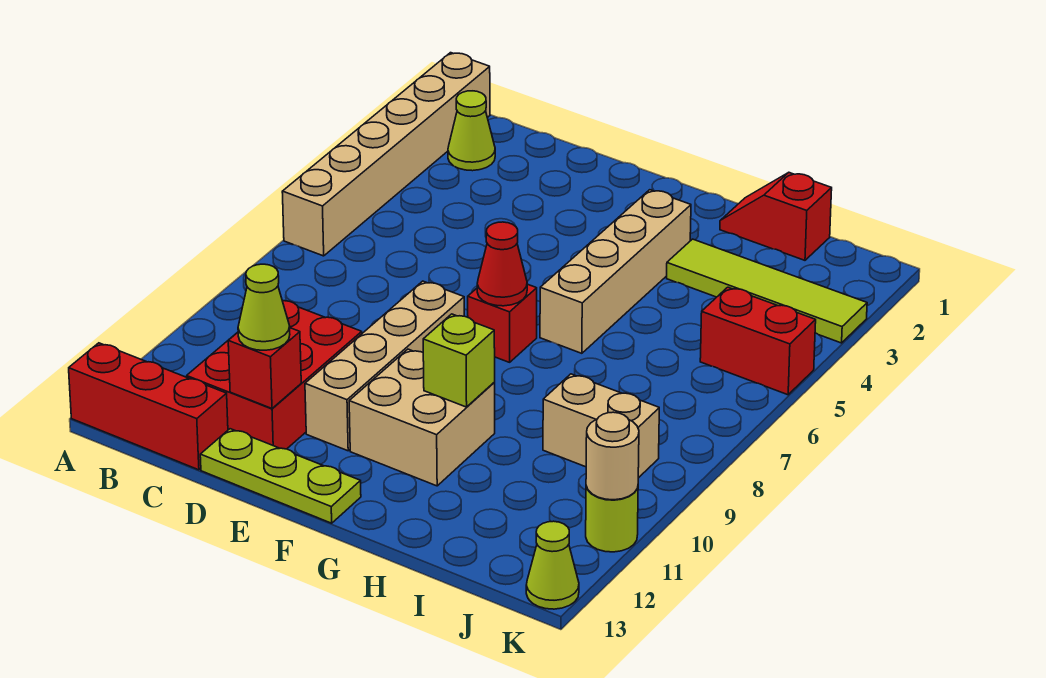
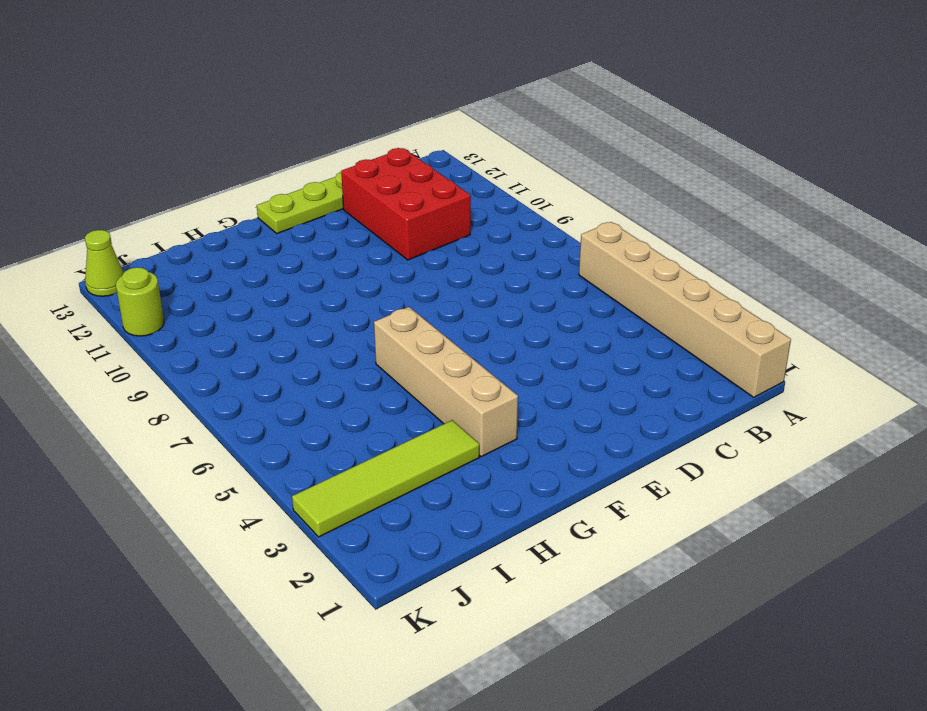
none -> red 1x3 brick [69,343,228,470]
none -> lime 1x1 cone [448,91,495,171]
none -> tan 1x4 brick [305,281,464,451]

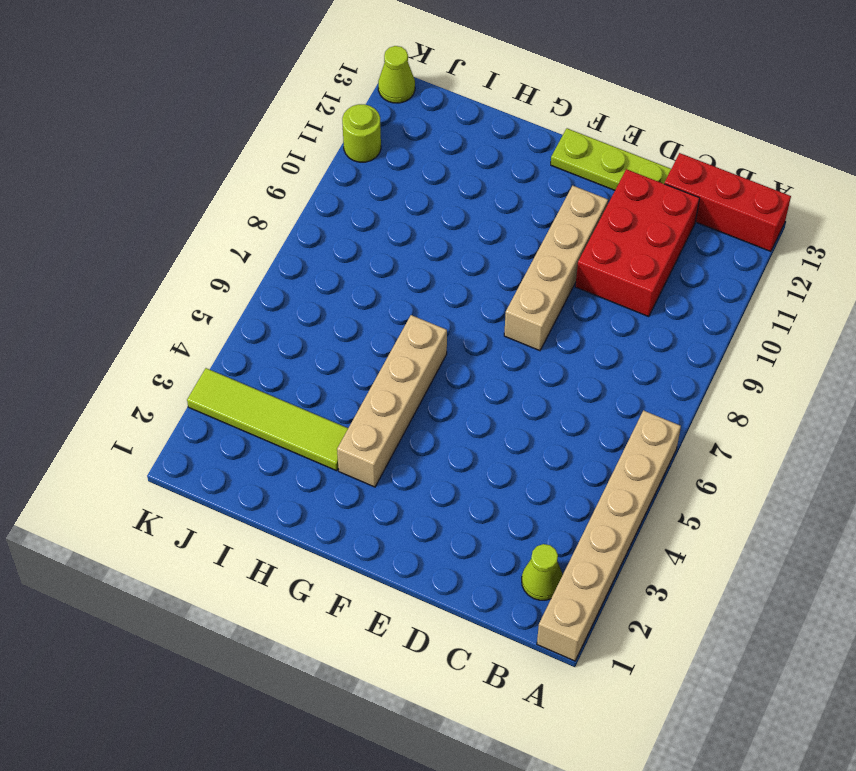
none -> red 1x1 brick [468,284,537,362]
none -> tan 2x2 brick [349,349,495,486]
none -> red 1x2 slope [720,173,832,260]

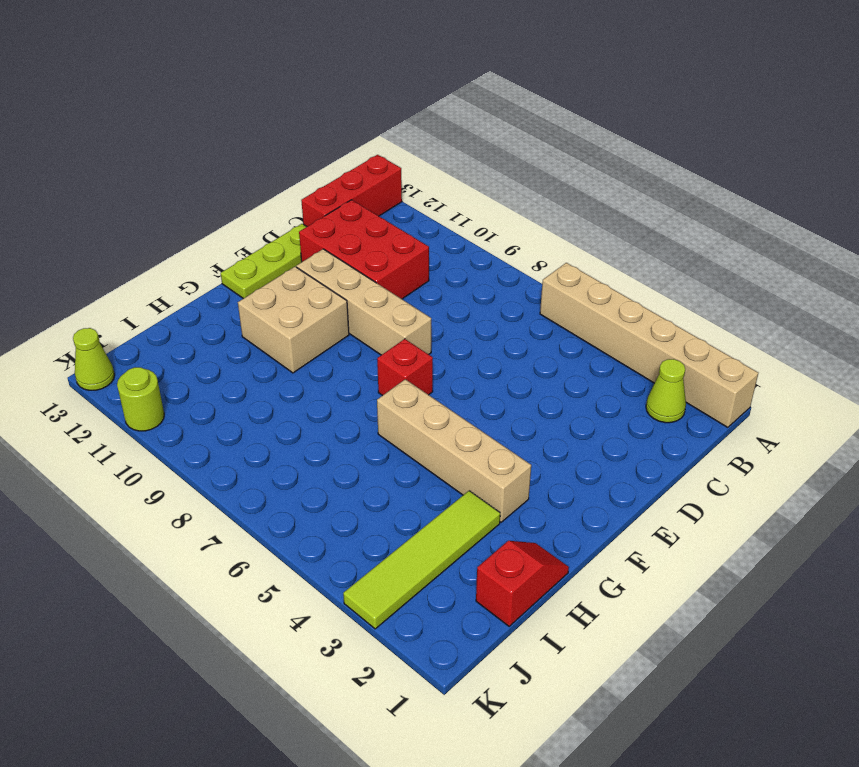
none -> tan 1x2 brick [543,374,659,478]
none -> red 1x2 brick [700,287,816,395]
none -> red 1x1 brick [228,328,301,408]

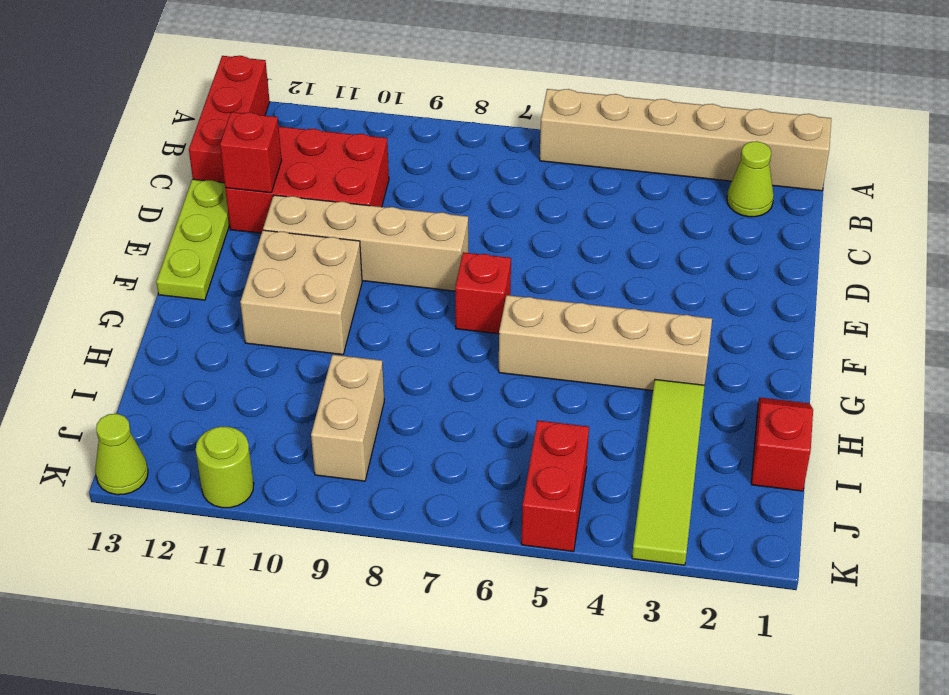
none -> red 1x1 cone [477,222,527,306]
none -> lime 1x1 brick [423,314,495,407]
none -> tan 1x1 round brick [586,412,639,500]

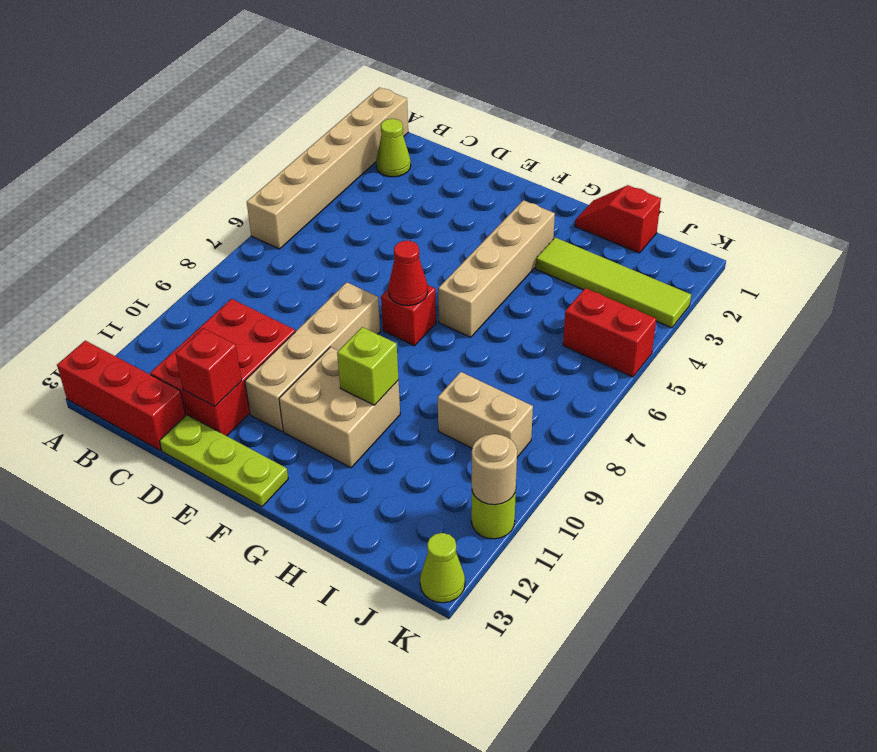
none -> lime 1x1 cone [238,264,290,350]

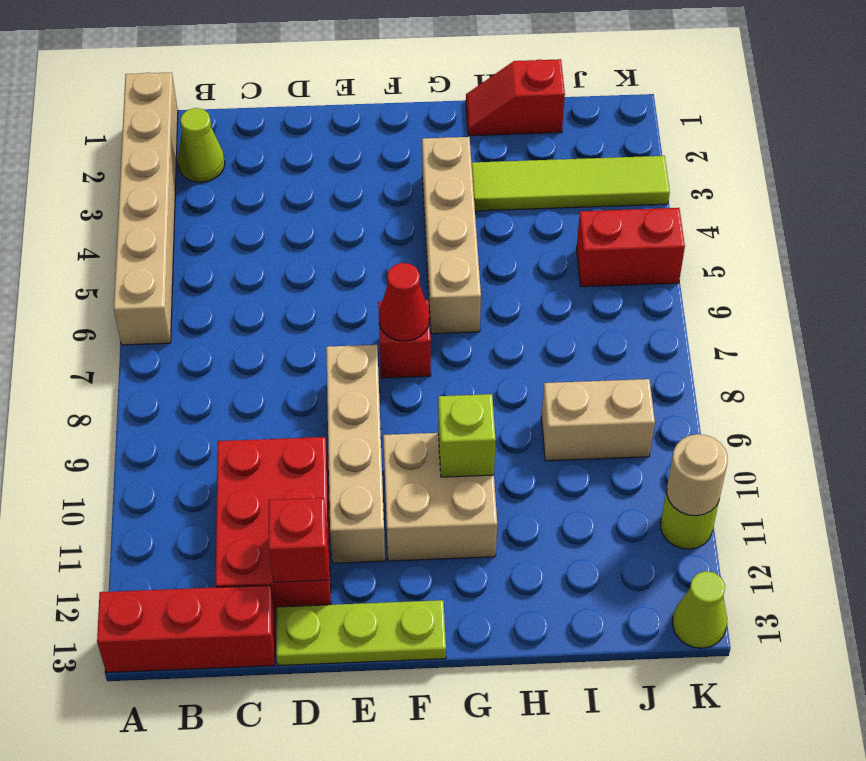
none -> lime 1x1 cone [238,264,290,350]

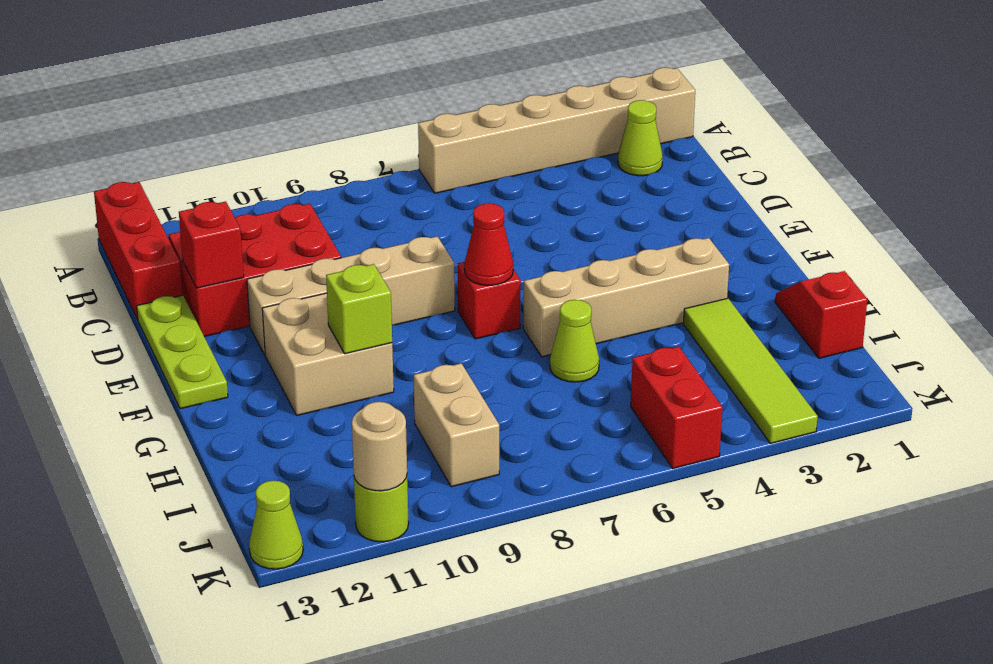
lime 1x1 cone [550,300,599,382] -> lime 1x1 cone moved to [238,264,290,350]

